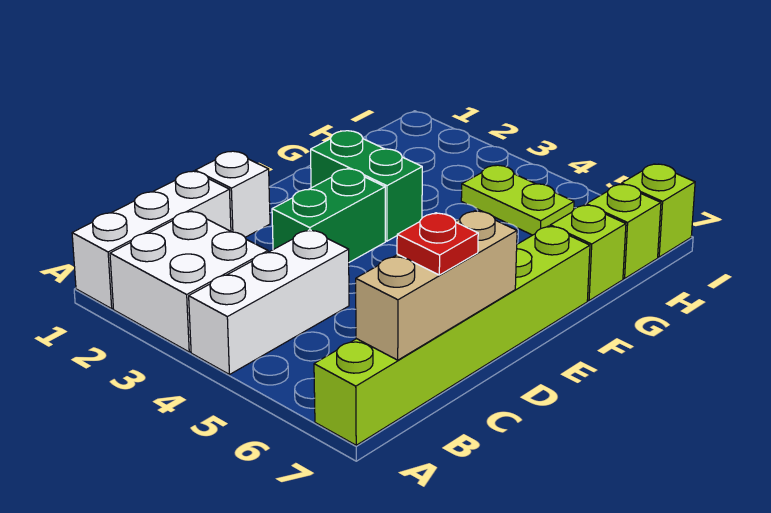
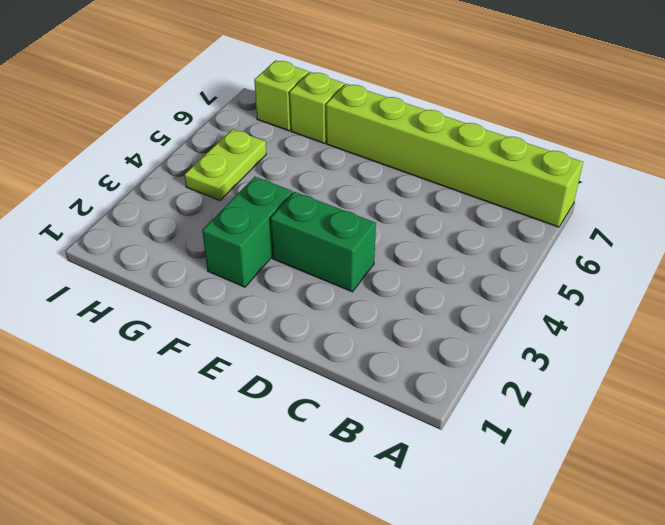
none -> white 1x3 brick [72,171,231,309]
none -> white 2x2 brick [110,211,268,352]
none -> white 1x3 brick [189,230,349,375]

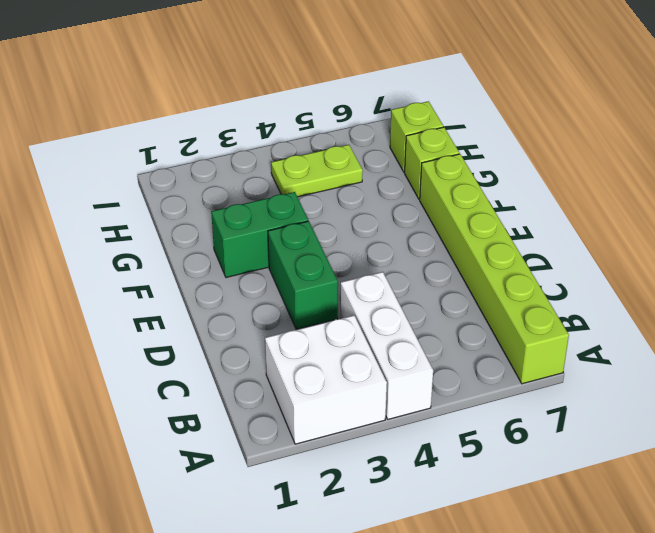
none -> white 1x3 brick [72,171,231,309]
none -> white 1x1 brick [195,151,270,237]
none -> lime 1x1 brick [621,164,695,257]

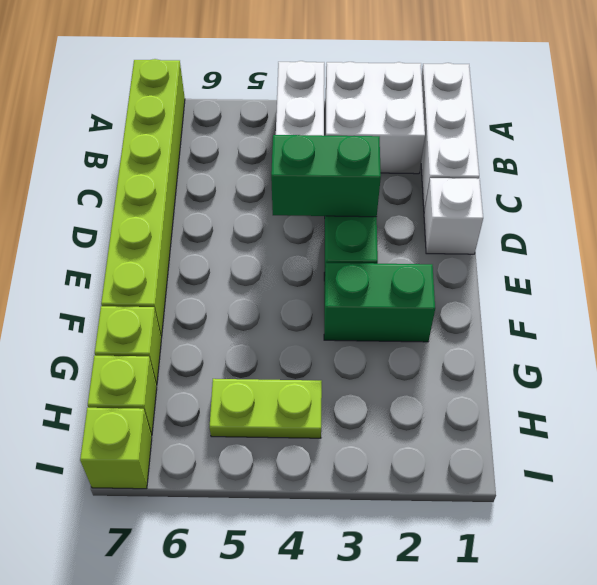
green 1x2 brick [271,135,381,217] -> none
none -> tan 1x3 brick [356,211,517,360]
none -> red 1x1 plate [397,213,478,275]

